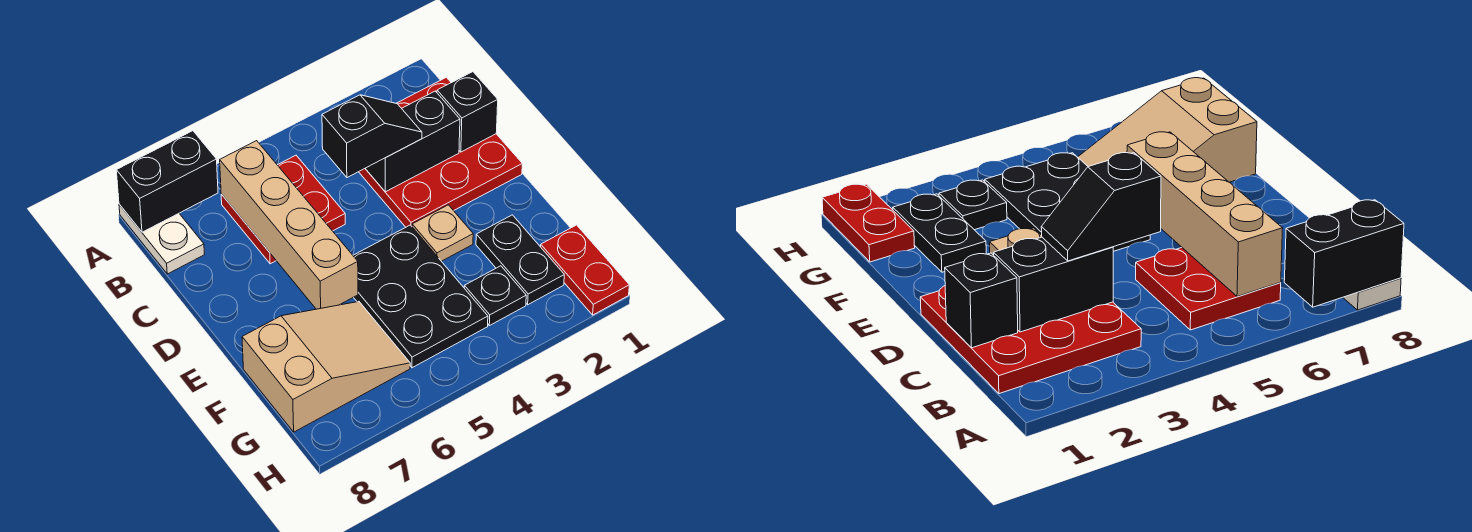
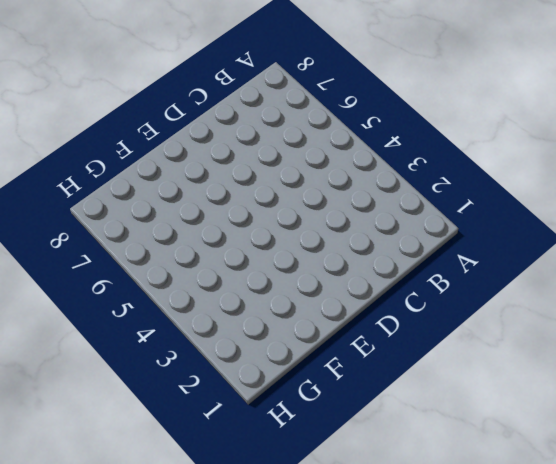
none -> white 1x2 plate [119,204,205,274]
none -> red 3x3 plate [359,77,522,227]
none -> red 2x2 plate [221,155,345,264]

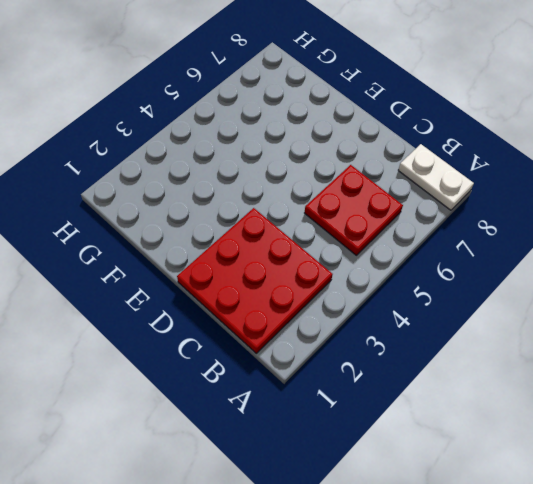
none -> tan 1x1 plate [412,205,473,261]
none -> black 2x3 plate [353,225,488,368]
none -> black 1x2 plate [476,215,564,305]

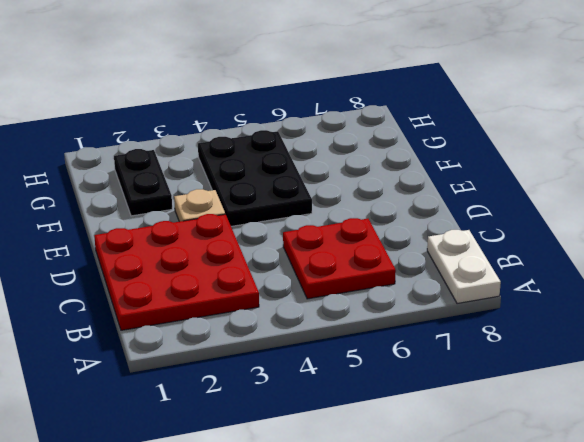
none -> tan 2x3 slope [242,302,410,432]
none -> red 1x2 plate [541,225,629,315]
none -> black 1x1 plate [464,266,526,326]

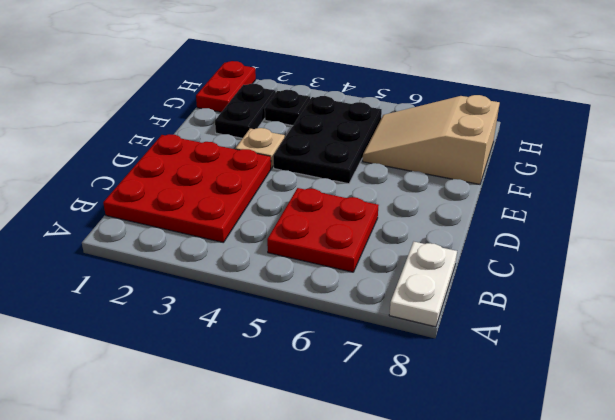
none -> black 1x2 brick [116,131,218,232]
none -> tan 1x4 brick [220,141,358,309]
none -> black 1x1 brick [437,72,498,152]

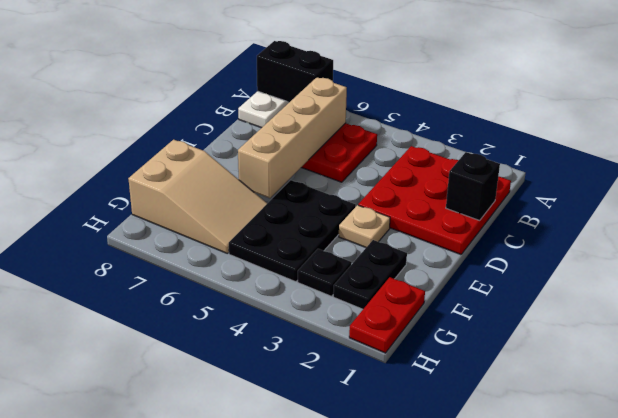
none -> black 1x2 brick [365,91,460,192]
none -> black 1x2 slope [322,95,422,178]

